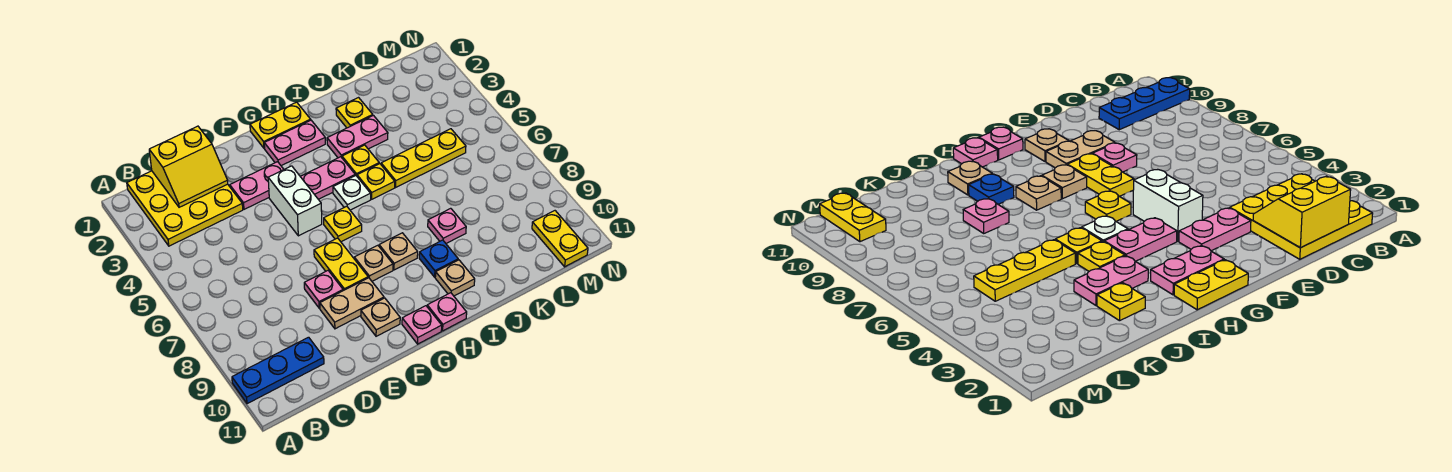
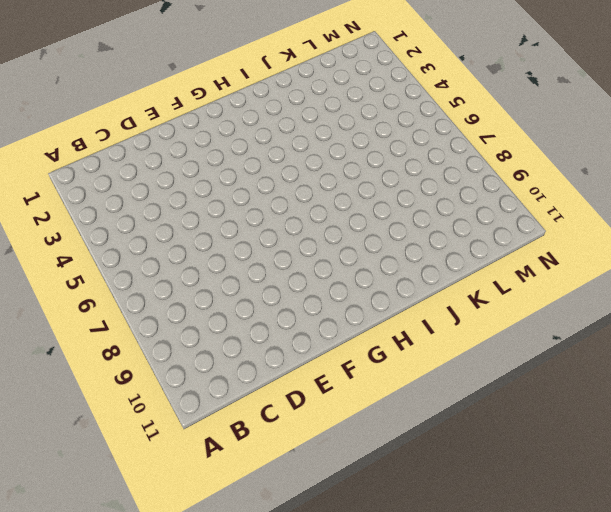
none -> blue 1x3 plate [232,337,324,404]
none -> yellow 3x3 plate [127,171,243,246]
none -> pink 1x2 plate [230,162,284,209]

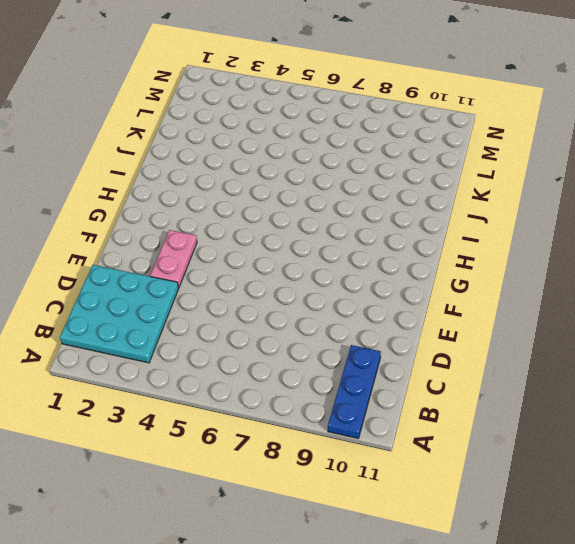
cyan 3x3 plate [60,265,179,363] -> yellow 3x3 plate [127,171,243,246]
none -> pink 1x1 plate [304,271,343,308]
none -> tan 1x2 plate [320,278,384,329]
none -> white 1x2 brick [268,166,322,236]

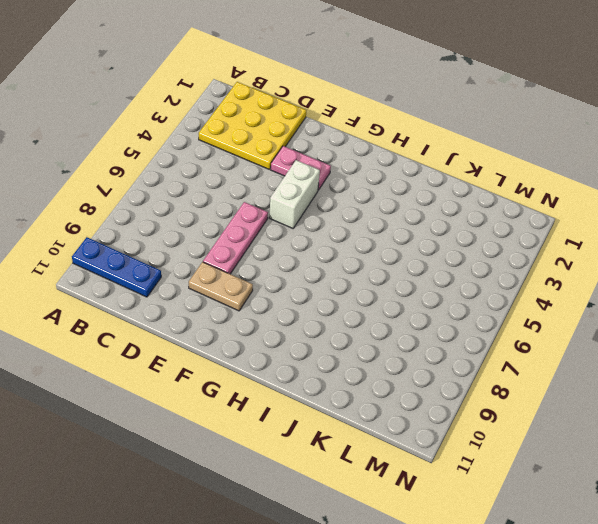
pink 1x3 plate [203,202,268,274] -> pink 1x1 plate [304,271,343,308]
none -> yellow 1x2 plate [314,238,368,291]
none -> tan 1x1 plate [361,298,400,336]
none -> yellow 1x2 plate [250,102,311,148]

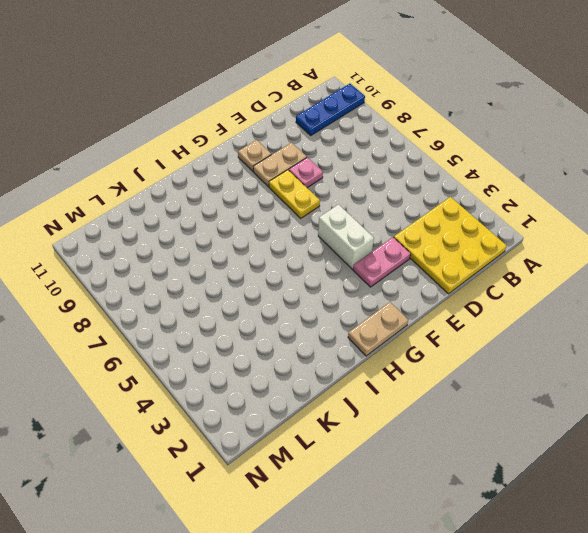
tan 1x2 plate [348,302,408,356] -> yellow 1x2 plate [250,102,311,148]
none -> pink 1x2 plate [264,120,325,166]
none -> pink 1x2 plate [300,157,355,199]
none -> yellow 1x1 plate [324,206,362,242]

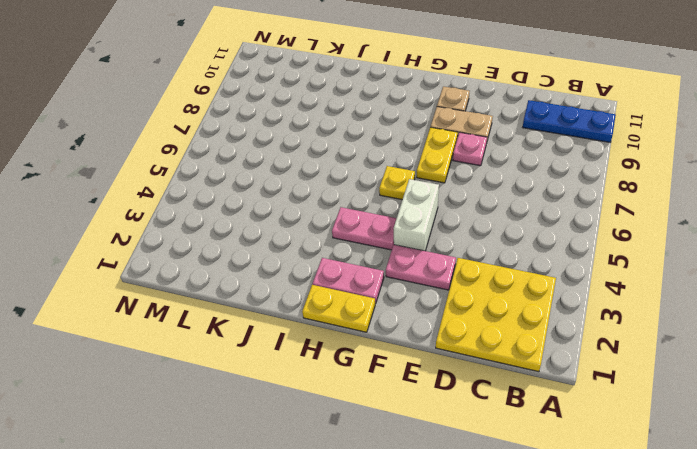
none -> tan 1x1 plate [354,245,393,281]
none -> pink 1x1 plate [402,306,442,344]
none -> white 1x1 plate [333,175,371,210]

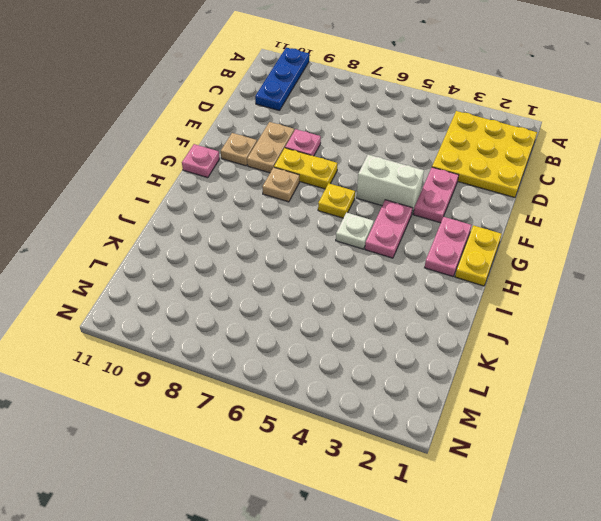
none -> tan 1x1 plate [379,233,418,270]
none -> pink 1x1 plate [427,293,467,331]
none -> pink 1x2 plate [327,115,388,158]

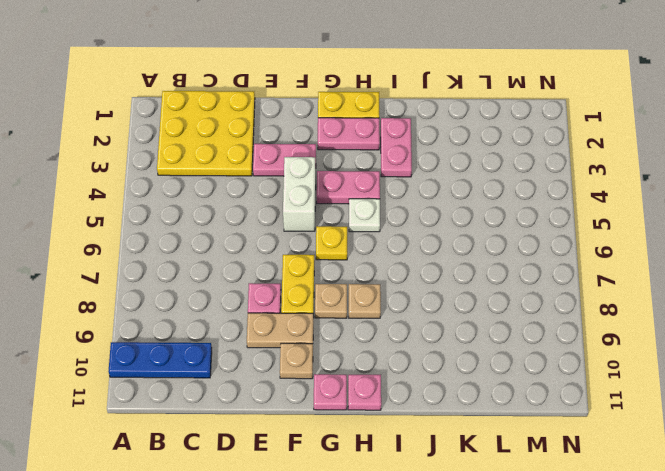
pink 1x2 plate [381,118,412,177] -> pink 1x2 plate turned to [327,115,388,158]
none -> yellow 1x1 plate [342,145,379,176]
none -> yellow 1x1 plate [357,164,395,199]
none -> blue 1x1 plate [419,240,458,277]

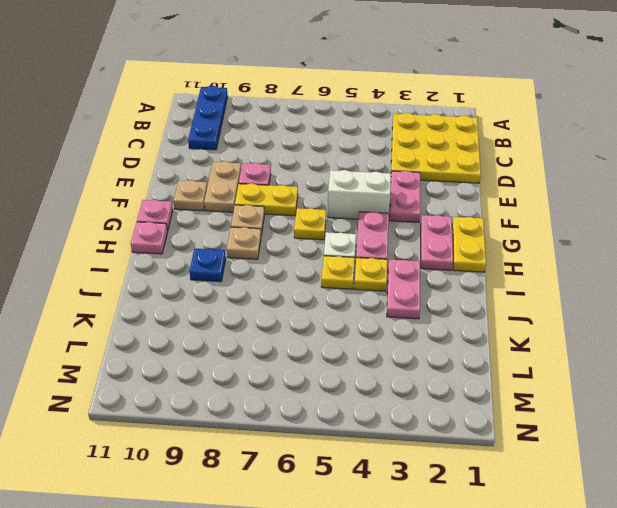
none -> tan 1x1 plate [435,260,475,296]
none -> yellow 1x1 plate [336,98,373,128]
none -> yellow 1x3 plate [381,129,466,187]

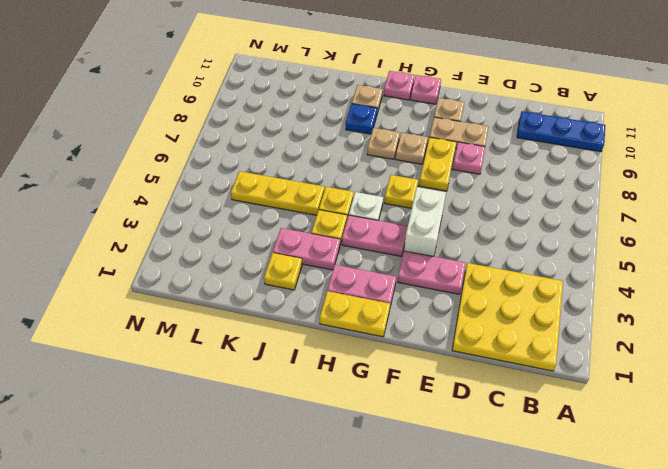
none -> pink 1x1 plate [428,208,466,243]
none -> yellow 1x2 plate [532,211,588,267]
none -> yellow 2x2 slope [149,126,228,207]

